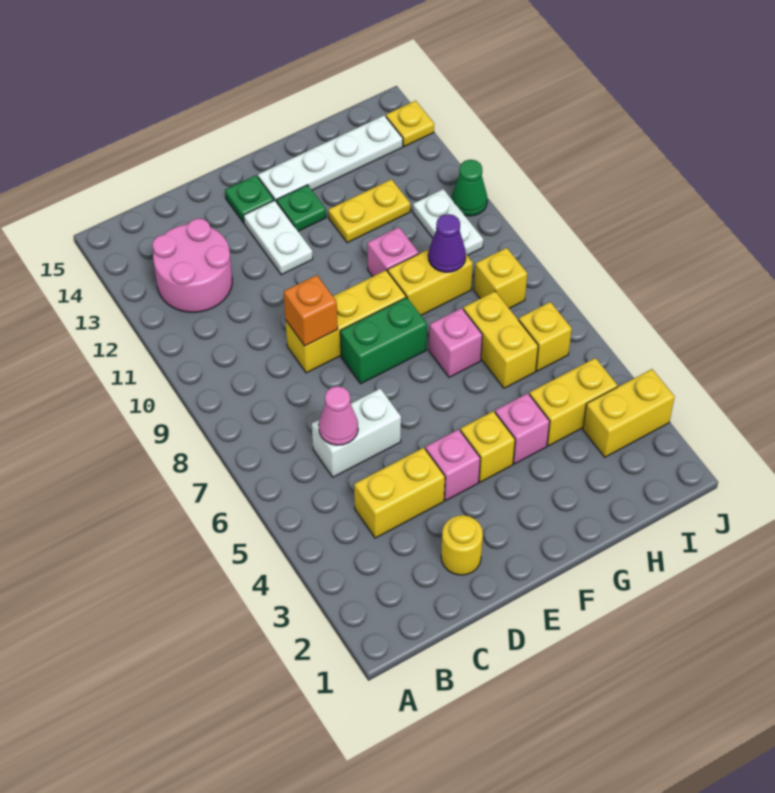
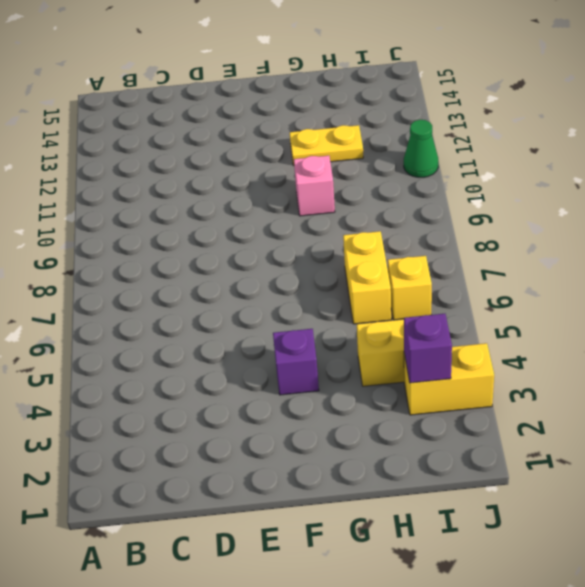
purple 1x1 brick [273,329,319,395] -> yellow 1x1 brick [460,411,515,482]
purple 1x1 brick [404,314,452,383] -> none
none -> pink 2x2 round brick [152,218,232,312]
none -> yellow 1x2 brick [354,448,445,538]
none -> white 1x2 brick [312,388,401,477]

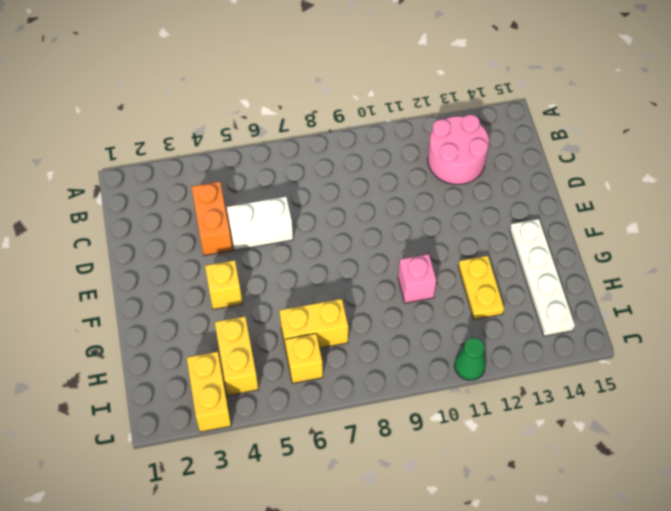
orange 1x2 brick [192,182,232,256] -> yellow 1x2 brick [354,448,445,538]
white 1x2 brick [227,197,293,250] -> white 1x2 brick turned to [312,388,401,477]
none -> yellow 1x1 round brick [441,515,483,575]
none -> yellow 1x3 brick [285,270,406,373]
none -> pink 1x1 brick [425,429,480,500]

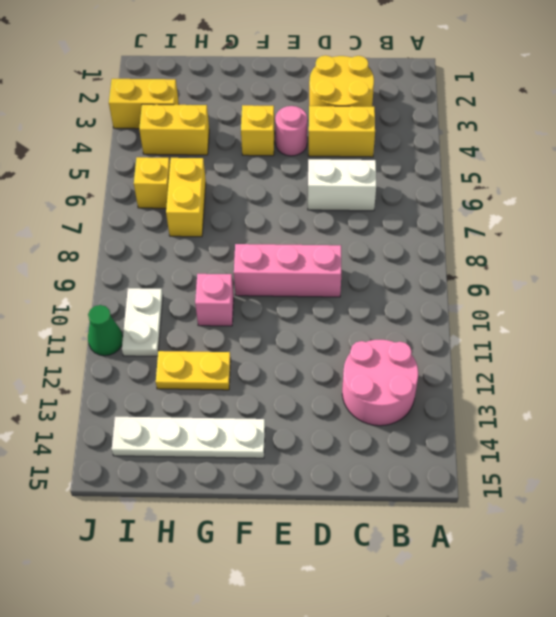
yellow 2x2 round brick [309,55,374,107] -> yellow 1x1 round brick [441,515,483,575]
pink 1x3 brick [234,244,341,297] -> yellow 1x3 brick [285,270,406,373]
pink 1x1 round brick [275,106,307,156] -> pink 1x1 brick [425,429,480,500]
none -> green 1x2 brick [340,297,427,384]
none -> white 1x2 plate [244,200,313,275]
none -> green 1x1 plate [225,175,274,223]

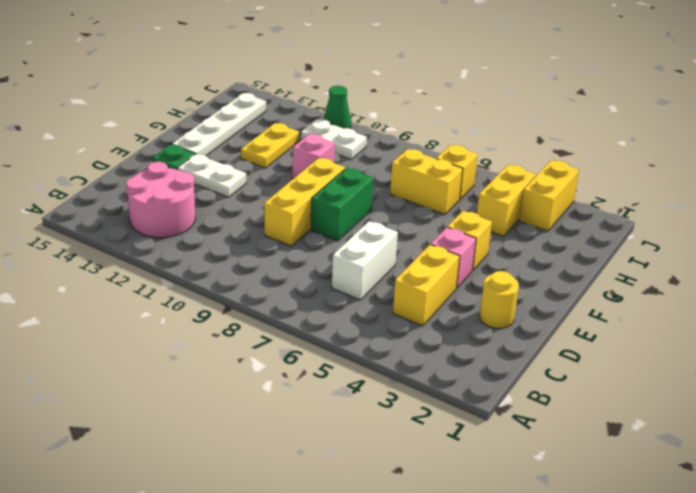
none -> green 1x1 plate [277,185,326,231]
none -> pink 1x1 brick [495,393,550,464]
none -> pink 1x1 brick [429,308,482,377]

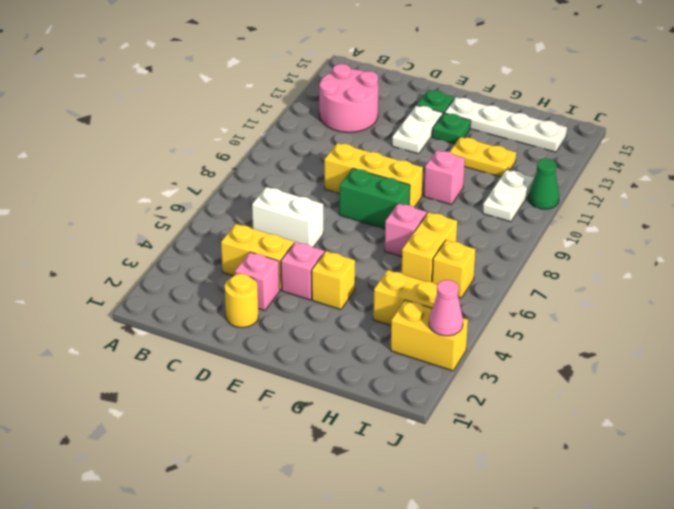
pink 1x1 brick [235,252,280,310] -> pink 1x1 brick moved to [495,393,550,464]
pink 1x1 cone [429,280,463,336] -> pink 1x1 cone moved to [319,386,358,445]
none -> yellow 1x2 brick [388,249,473,315]
none -> yellow 1x1 brick [474,248,527,308]
none -> yellow 1x1 plate [386,101,434,146]

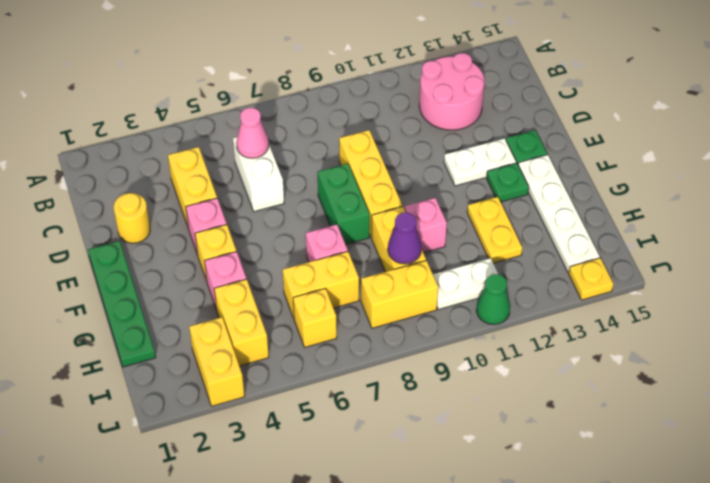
green 1x4 plate [88,241,156,367] -> none
yellow 1x2 brick [361,260,438,328] -> yellow 1x1 brick [474,248,527,308]
none -> orange 1x1 brick [284,275,338,346]

